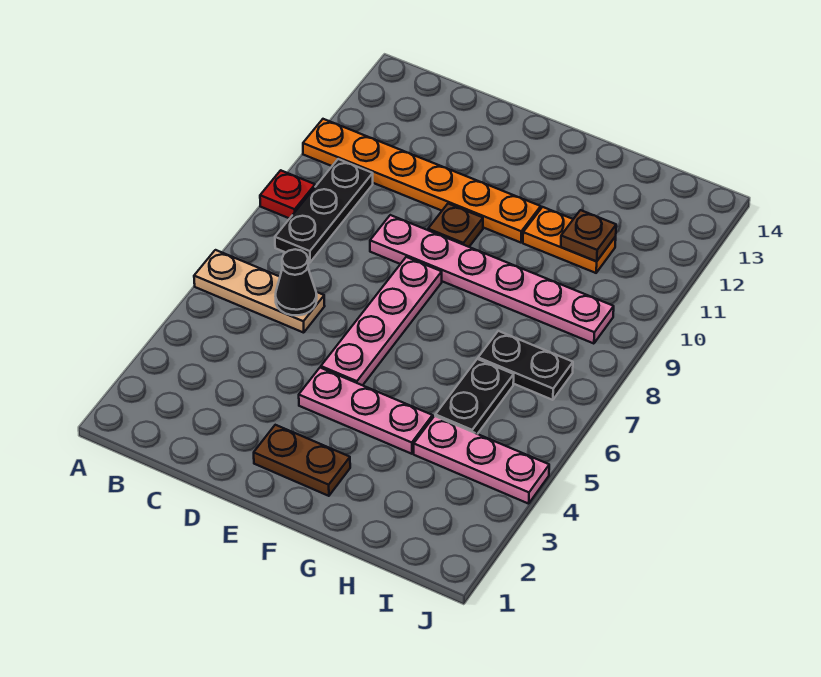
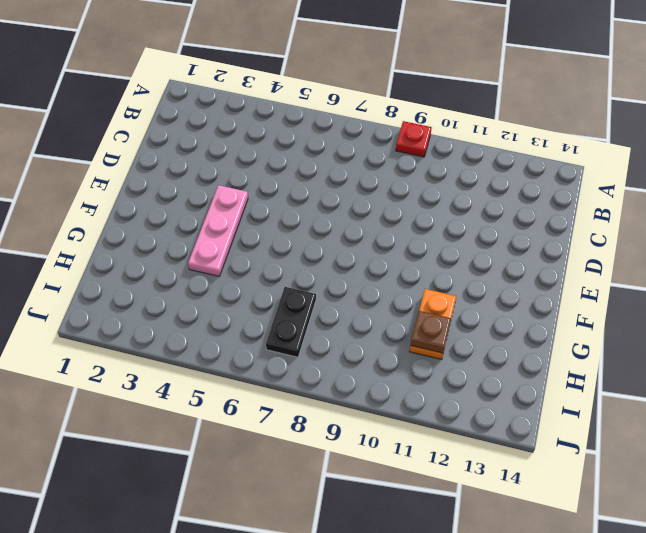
none -> tan 1x3 plate [194,250,325,333]
none -> orange 1x6 plate [303,119,541,243]
none -> black 1x3 plate [275,159,373,262]

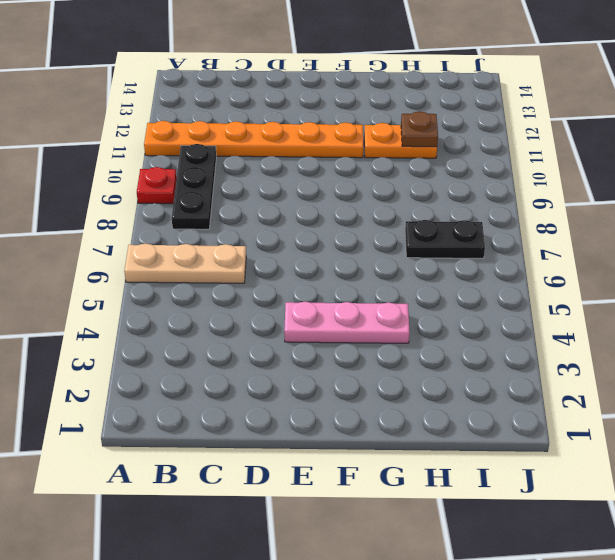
none -> pink 1x6 plate [370,215,614,344]
none -> brown 1x2 plate [254,425,350,496]
none -> pink 1x4 plate [321,257,442,385]

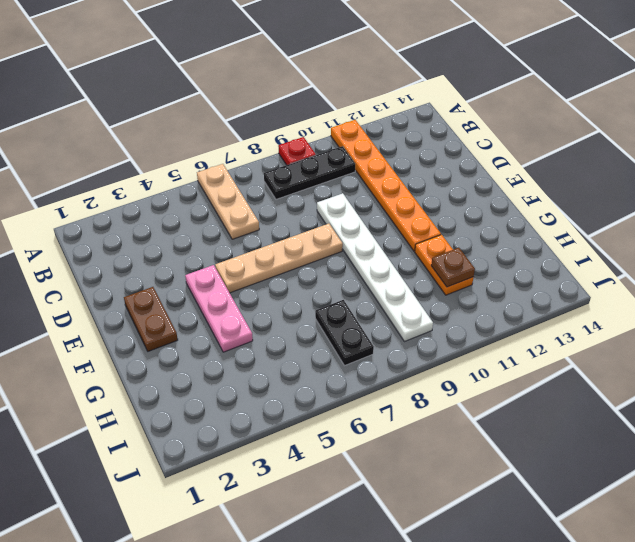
white 1x6 plate [317,193,433,342] -> pink 1x6 plate [370,215,614,344]
tan 1x4 plate [215,224,343,293] -> pink 1x4 plate [321,257,442,385]
none -> brown 1x1 plate [428,204,483,247]
none -> pink 1x3 plate [414,416,549,504]
none -> black 1x2 plate [435,359,514,434]

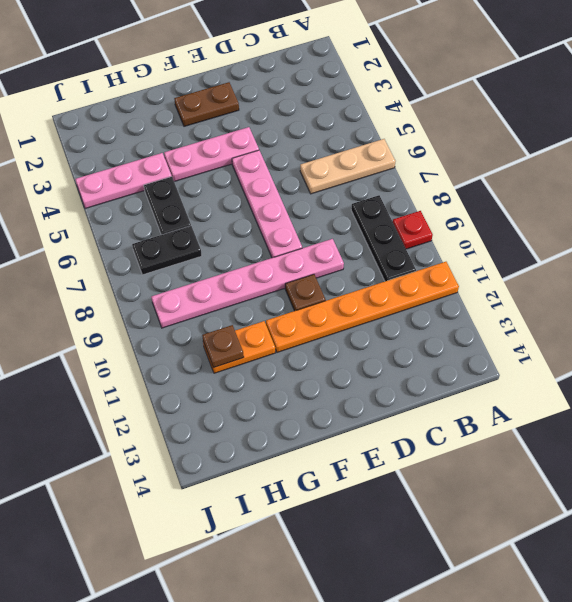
none -> black 1x1 cone [275,249,317,315]

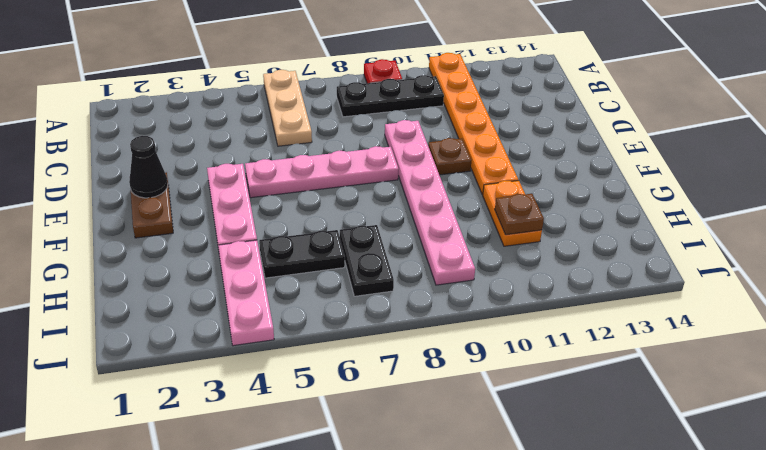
black 1x1 cone [129,136,168,198] -> black 1x1 cone moved to [275,249,317,315]

